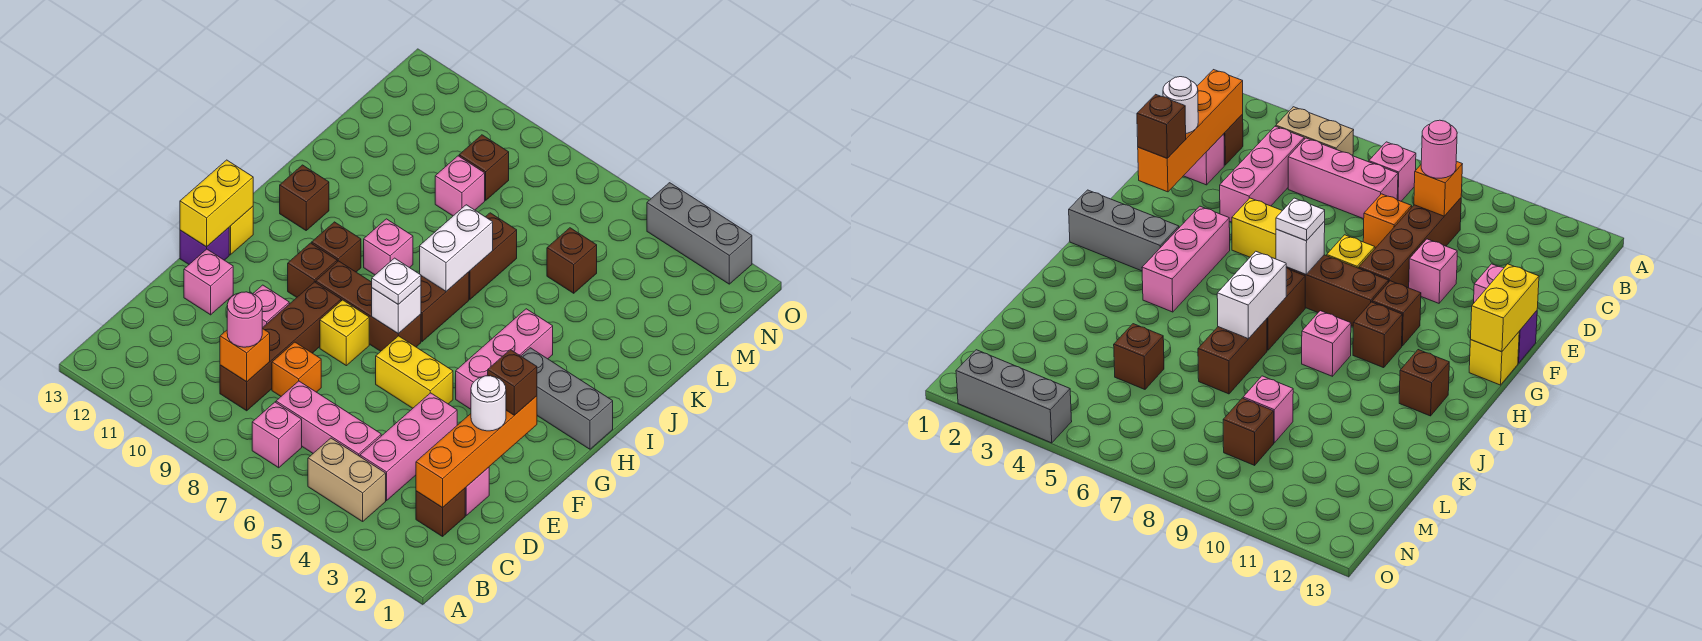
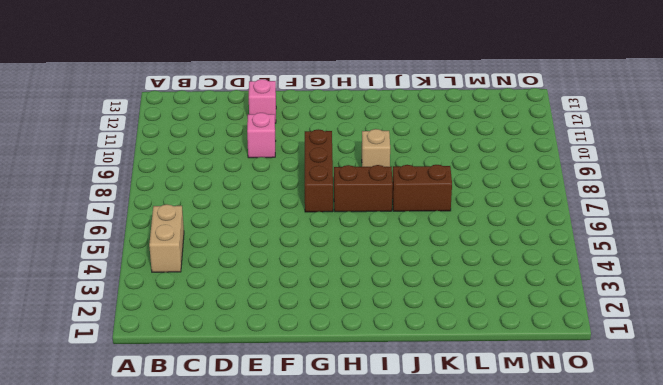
tan 1x1 brick [362,129,390,167] -> pink 1x1 brick [364,219,413,275]
none -> pink 1x1 brick [252,402,302,468]
none -> brown 1x1 brick [416,488,465,536]
none -> pink 1x3 brick [360,393,457,501]
none -> pink 1x3 brick [276,381,381,456]

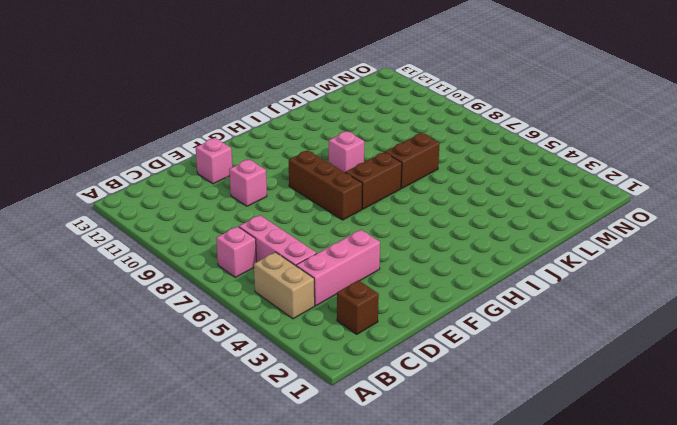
none -> brown 1x4 brick [220,282,341,411]
none -> pink 1x1 brick [465,467,489,515]
none -> orange 1x1 brick [272,342,321,396]
none -> yellow 1x2 brick [376,336,453,408]

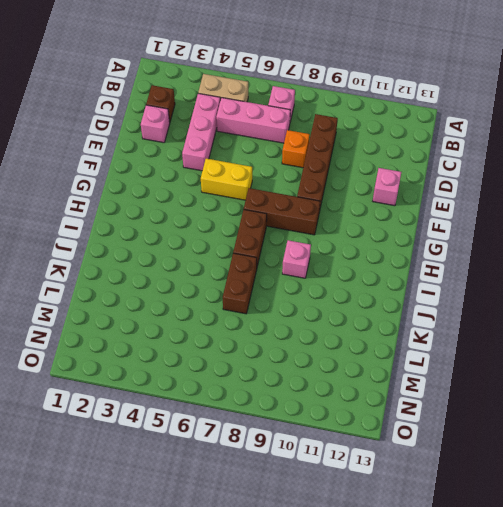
none -> pink 1x1 brick [253,285,289,328]
none -> yellow 1x1 brick [320,300,369,366]
none -> purple 1x1 brick [180,228,229,264]
none -> pink 1x3 brick [456,309,553,409]

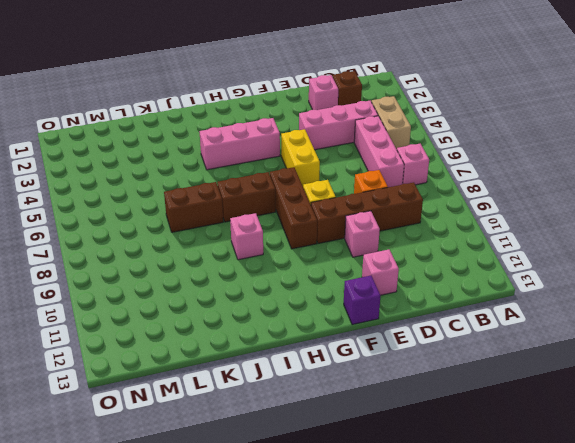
none -> brown 1x1 brick [288,243,337,297]
none -> yellow 1x1 brick [229,207,253,255]
none -> grey 1x3 brick [521,348,613,449]
none -> brown 1x1 brick [312,222,361,272]

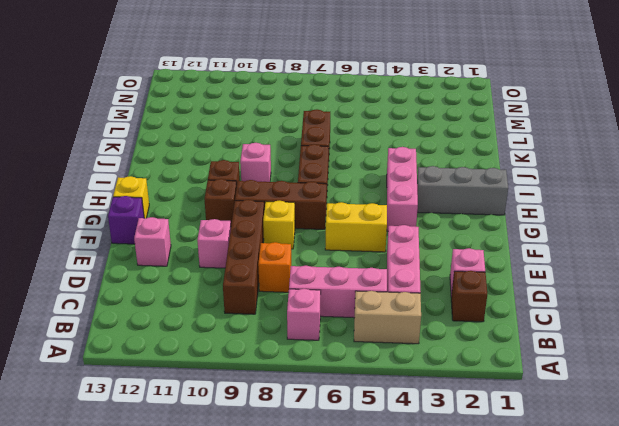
none -> brown 1x1 brick [280,165,329,230]
none -> brown 1x1 brick [547,228,597,293]
none -> pink 1x1 brick [435,156,485,216]
none -> brown 1x1 brick [459,135,509,200]

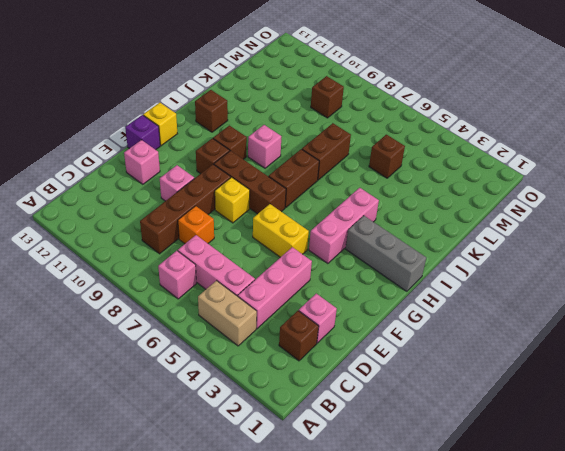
none -> pink 1x1 brick [435,156,485,216]
none -> grey 1x3 brick [647,183,752,284]
none -> orange 1x4 brick [416,396,537,508]
none -> orange 1x1 brick [220,328,270,382]

